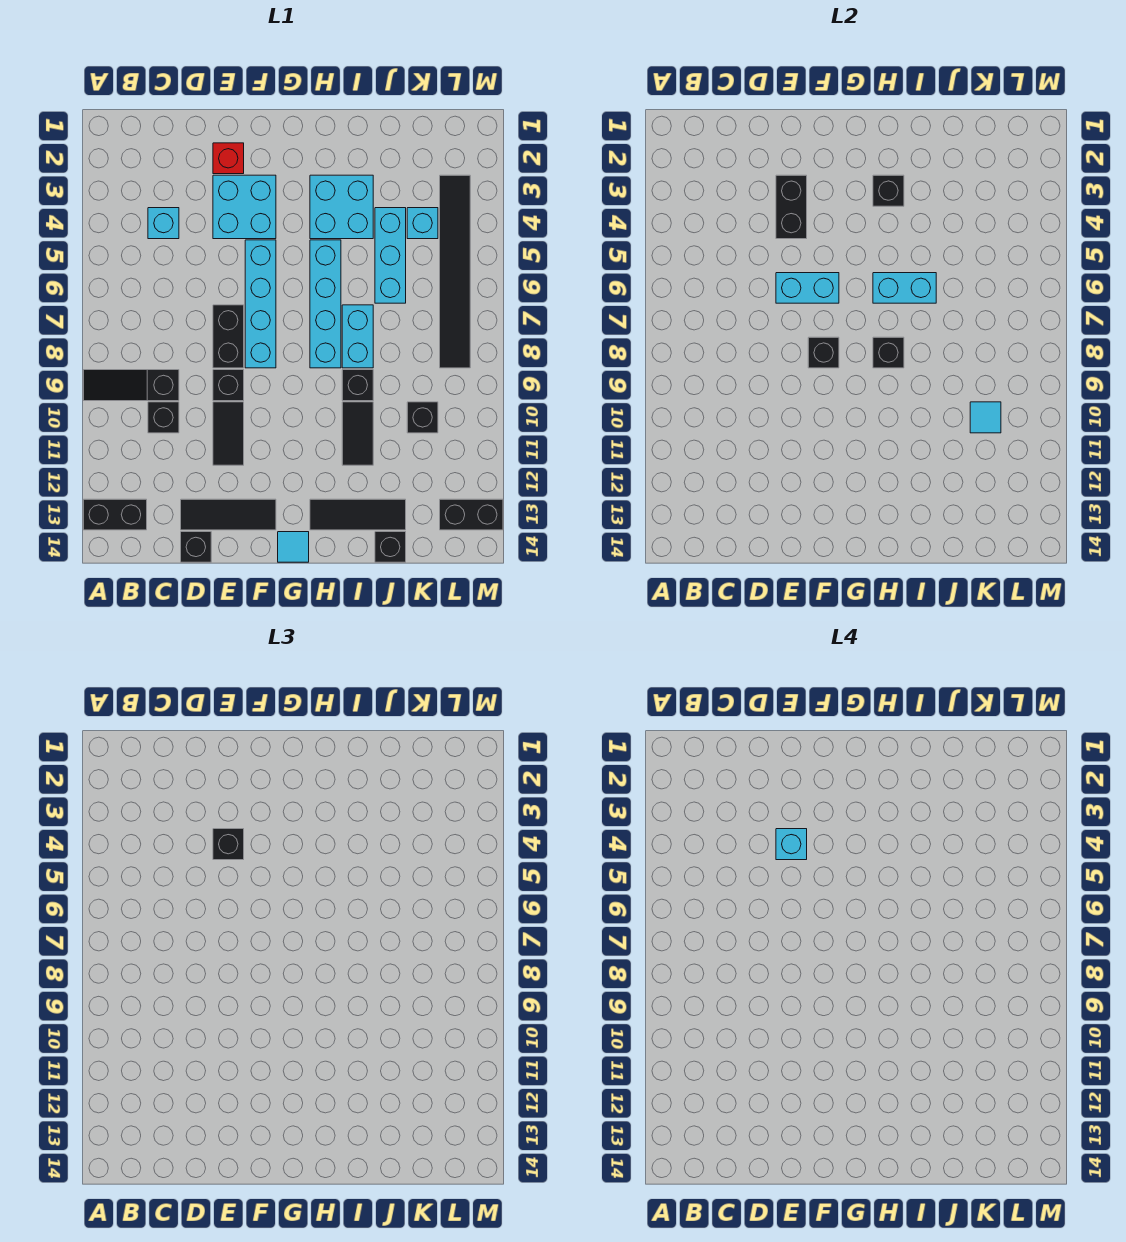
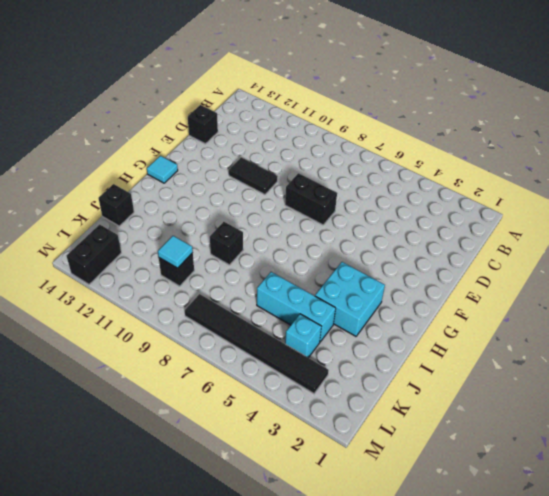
none -> black 1x3 slope [83,370,179,401]
none -> black 1x2 brick [83,499,147,530]
none -> cyan 1x1 brick [148,208,179,239]
none -> black 1x1 brick [148,402,179,433]

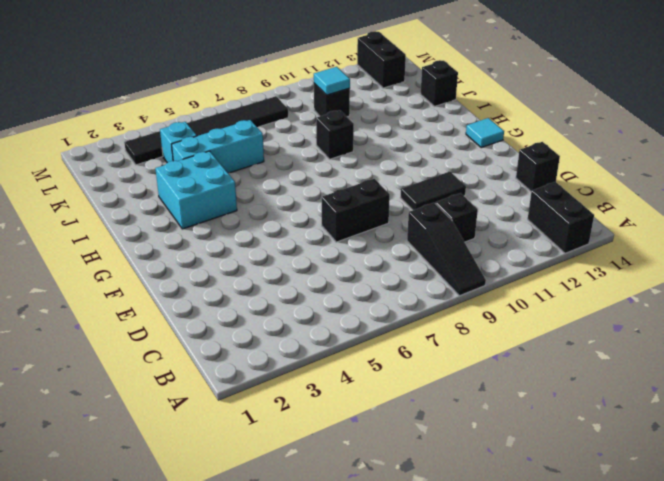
none -> cyan 1x1 brick [148,208,179,239]
none -> black 1x3 tile [181,499,276,530]
none -> red 1x1 brick [213,143,244,174]
none -> cyan 2x2 brick [213,175,276,239]

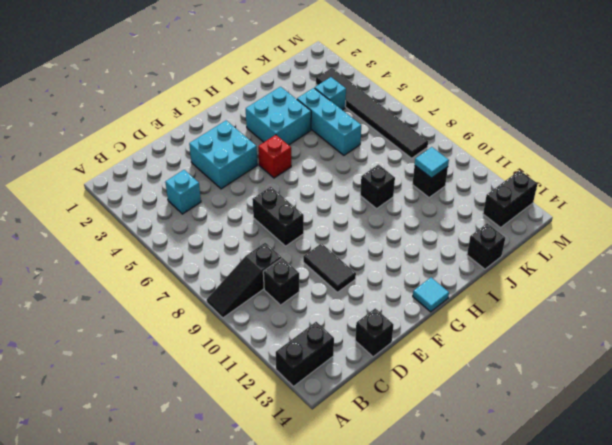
red 1x1 brick [258,135,291,178] -> red 1x1 brick moved to [213,143,244,174]
none -> black 1x3 tile [181,499,276,530]
none -> black 1x1 brick [213,370,244,401]
none -> cyan 1x4 brick [245,240,276,368]
none -> cyan 1x4 brick [310,240,341,368]

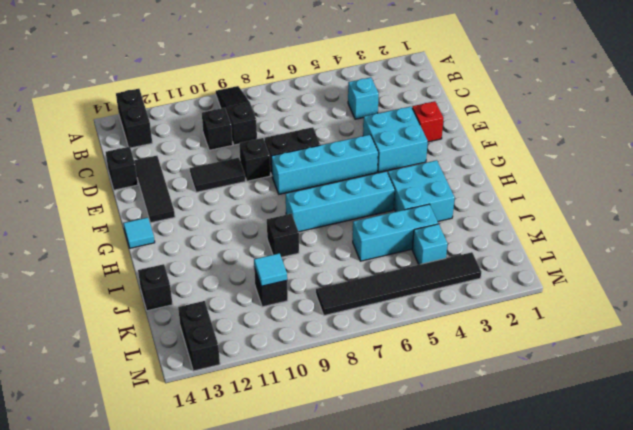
none -> black 1x3 tile [310,499,406,530]
none -> cyan 1x2 brick [342,305,373,368]
none -> black 1x2 tile [342,402,373,465]
none -> black 1x2 brick [776,175,807,239]

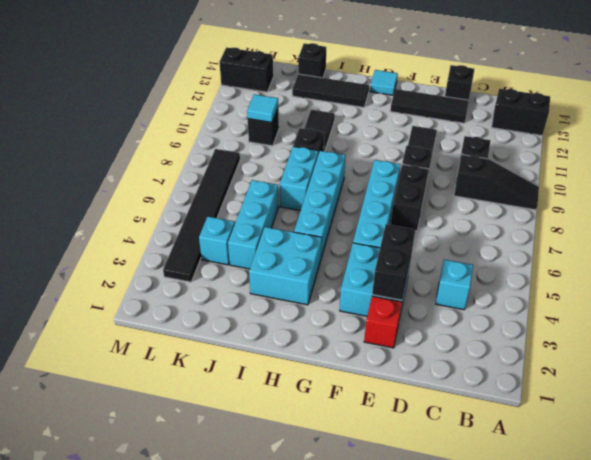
none -> cyan 1x2 brick [776,273,839,303]
none -> black 1x1 brick [808,337,839,368]
none -> black 1x1 brick [873,175,904,206]
none -> cyan 1x2 brick [873,273,936,303]

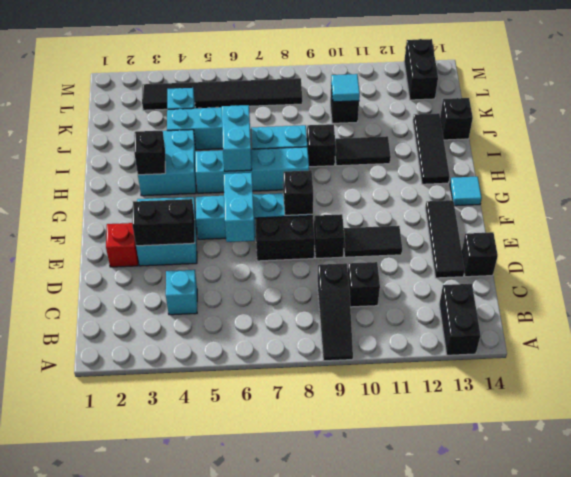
none -> black 1x1 brick [873,337,904,368]
none -> black 1x1 brick [213,829,244,860]
none -> cyan 1x1 brick [776,829,807,860]

